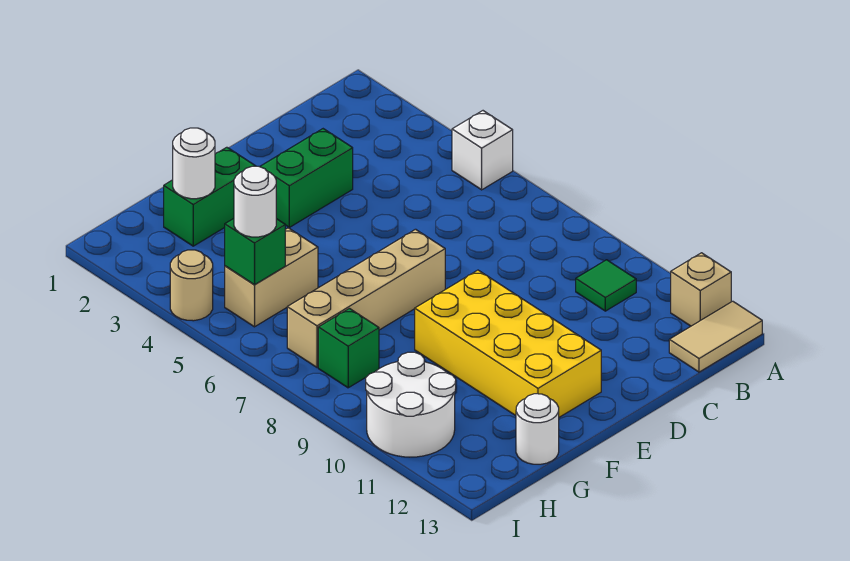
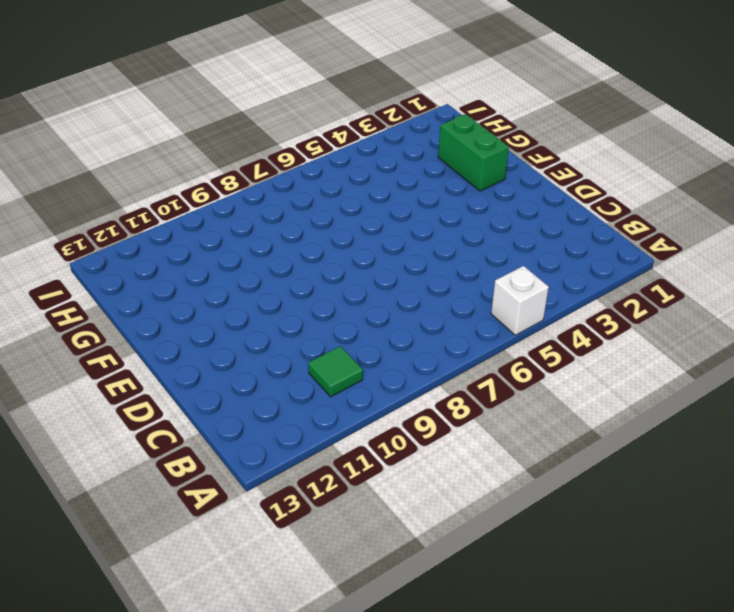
none -> tan 1x1 brick [671,253,731,326]
none -> tan 1x2 tile [669,301,762,372]
none -> green 1x2 brick [260,129,353,227]

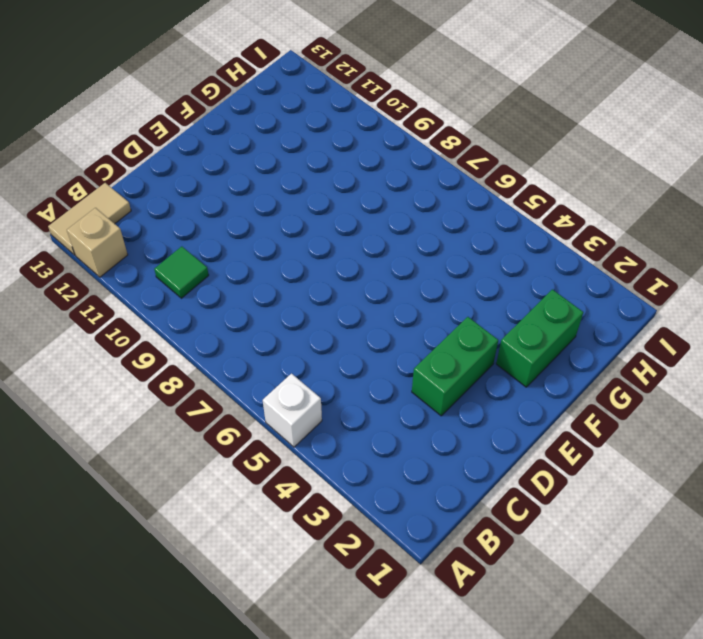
none -> tan 1x4 brick [287,229,445,367]
none -> yellow 2x4 brick [415,270,601,417]
none -> tan 1x2 brick [225,228,318,327]

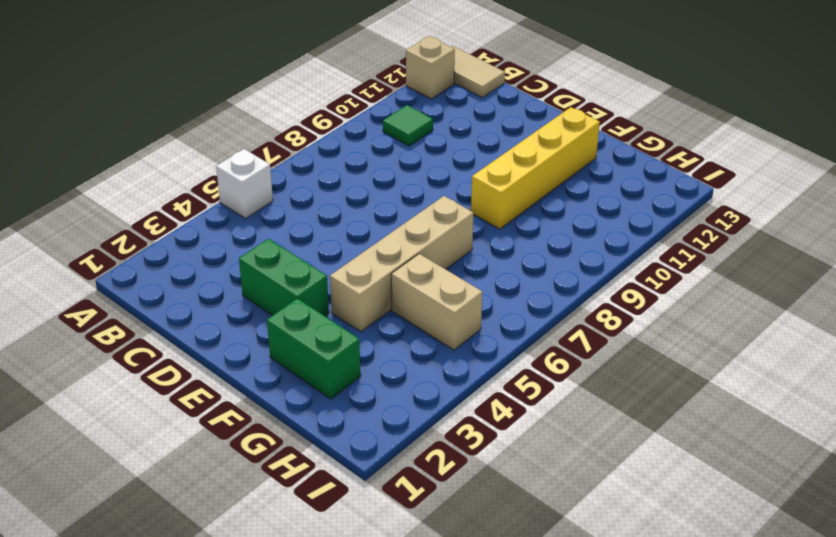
tan 1x4 brick [330,196,473,332] -> tan 1x4 brick turned to [287,229,445,367]
yellow 1x4 brick [471,107,600,229] -> yellow 2x4 brick [415,270,601,417]
none -> white 1x1 round brick [516,394,559,464]
none -> green 1x1 brick [318,308,379,388]
none -> white 2x2 round brick [366,352,456,457]

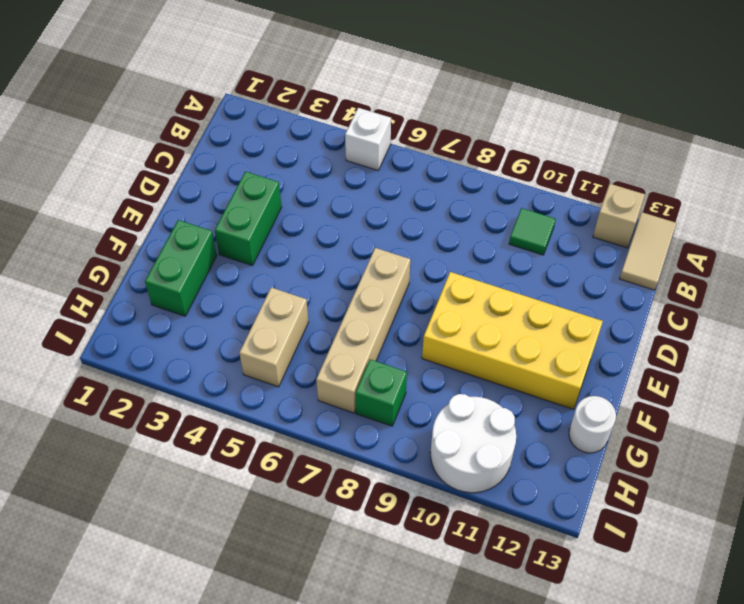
none -> tan 1x1 round brick [170,250,213,321]
none -> white 1x1 round brick [173,128,215,199]
none -> green 1x1 brick [225,219,285,285]

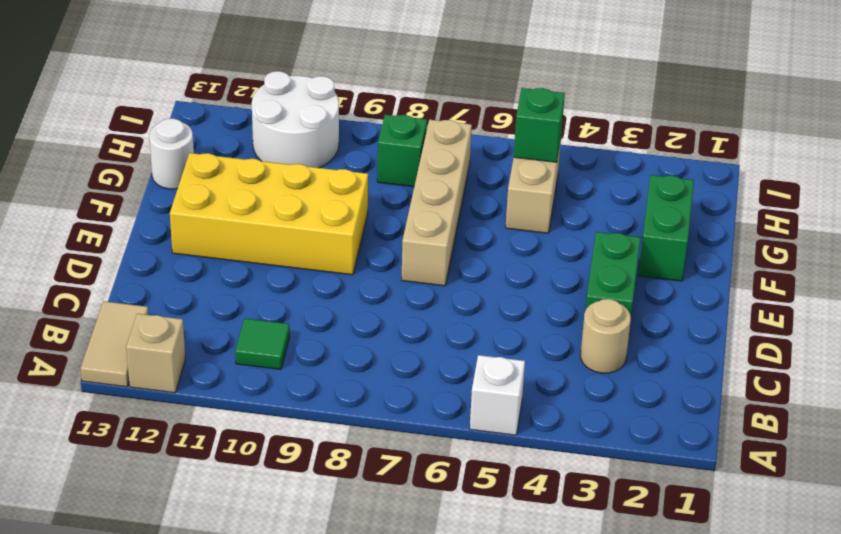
tan 1x1 round brick [581,299,631,373] -> tan 1x1 round brick moved to [170,250,213,321]
none -> white 1x1 round brick [173,128,215,199]
none -> white 1x1 round brick [234,166,276,237]

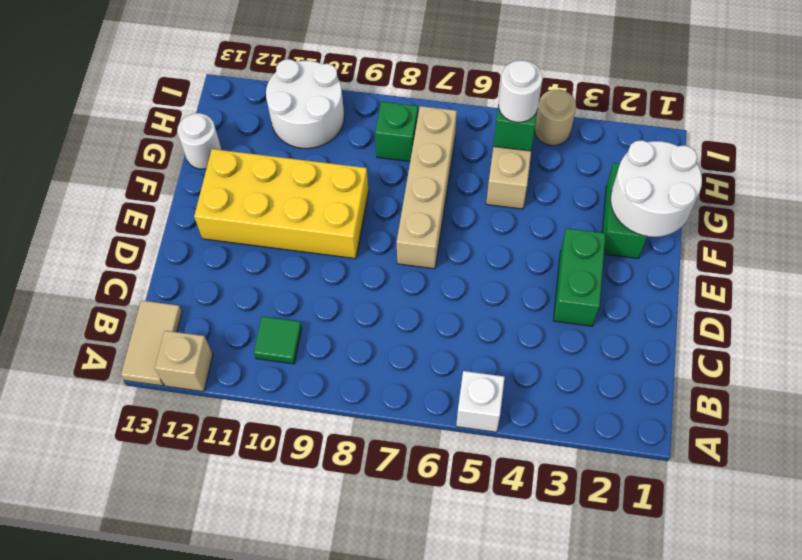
white 2x2 round brick [611,140,702,237] -> white 1x1 round brick [173,128,215,199]

